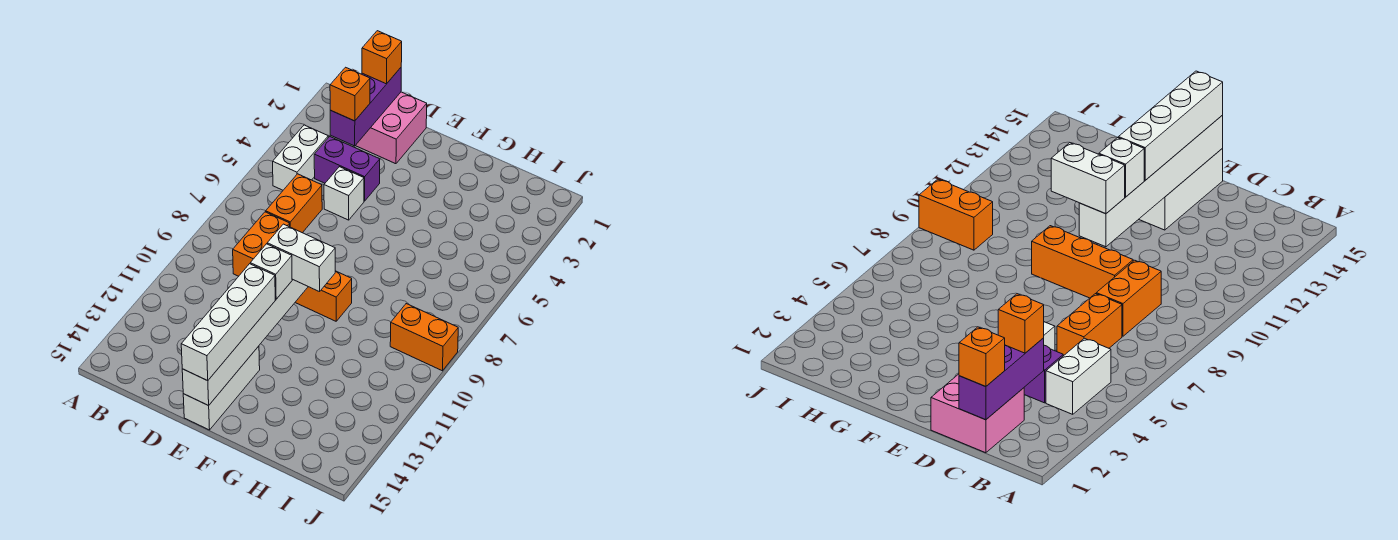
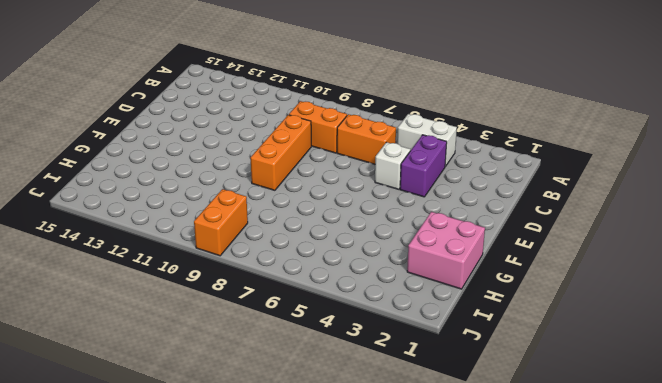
pink 2x2 brick [407,212,485,289] -> pink 2x2 brick moved to [355,92,427,164]
none -> white 1x3 brick [183,346,260,430]
none -> purple 1x3 brick [330,68,401,146]
none -> white 1x6 brick [182,279,308,406]

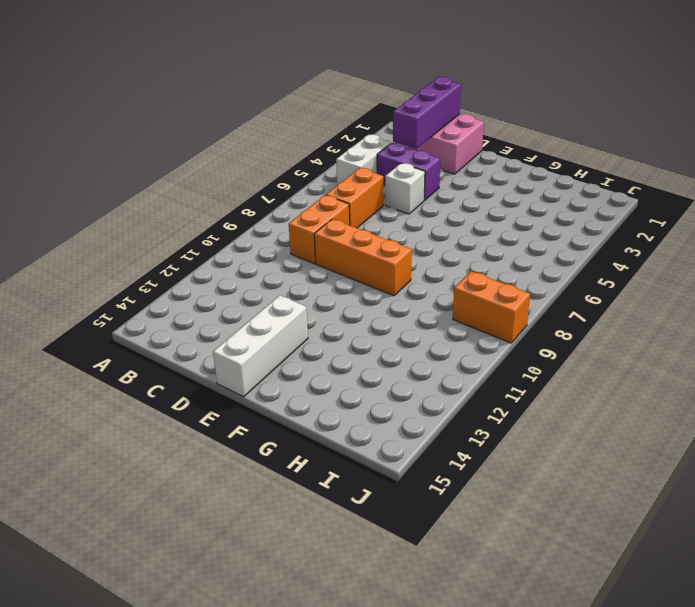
none -> white 1x6 brick [182,279,308,406]
none -> orange 1x1 brick [362,31,402,84]
none -> orange 1x1 brick [330,67,370,121]

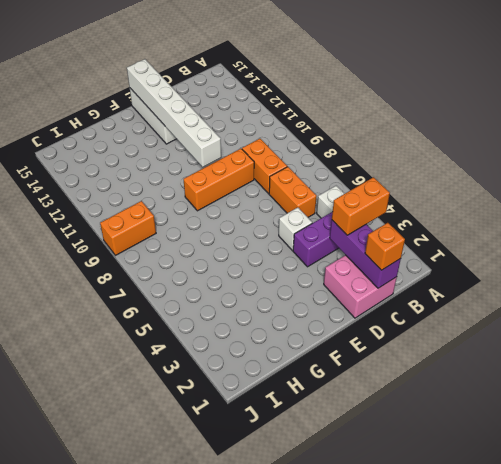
orange 1x2 brick [332,177,390,235] -> orange 1x1 brick [330,67,370,121]
none -> white 1x2 brick [267,224,335,292]
none -> white 1x1 brick [250,244,292,299]
none -> white 1x4 brick [181,264,275,381]

